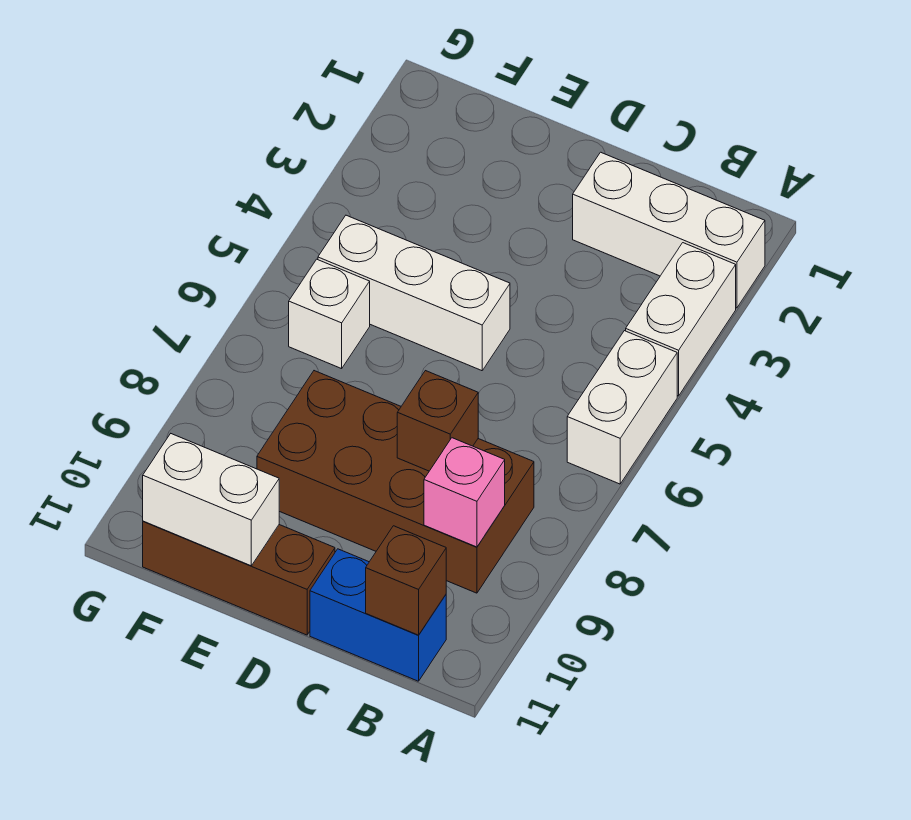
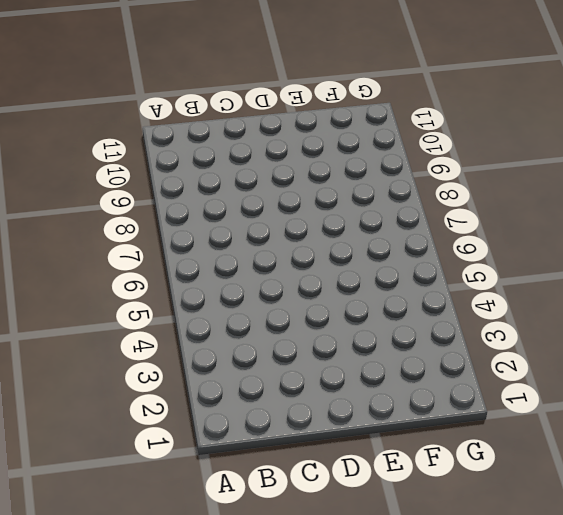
none -> white 1x3 brick [573,152,765,308]
none -> white 1x2 brick [626,243,736,396]
none -> white 1x2 brick [567,331,677,484]

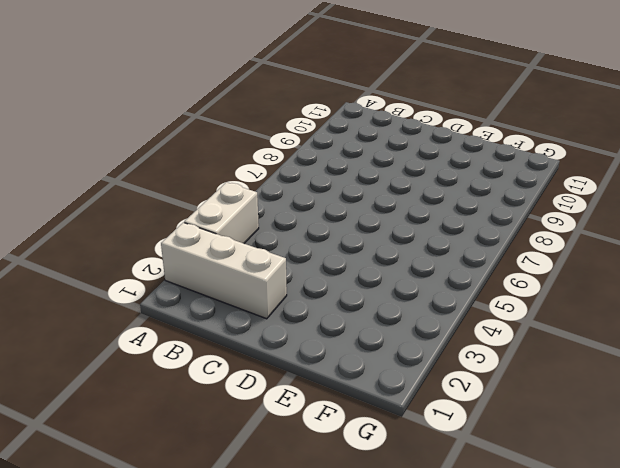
none -> white 1x2 brick [567,331,677,484]
none -> brown 2x4 brick [257,371,534,593]
none -> blue 1x2 brick [310,549,446,681]

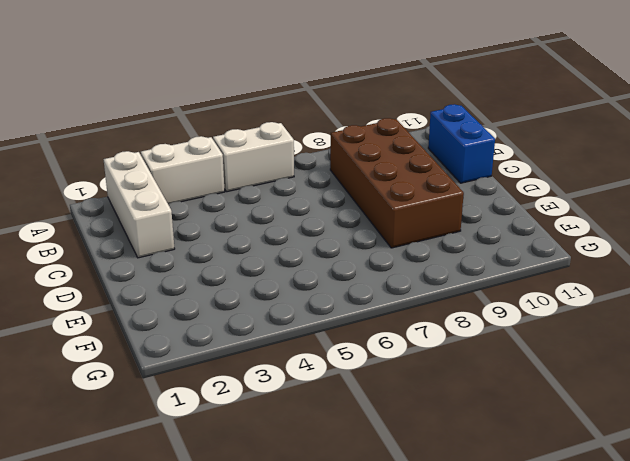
none -> white 1x3 brick [318,215,510,371]
none -> brown 1x3 brick [143,521,335,635]
none -> white 1x1 brick [289,259,370,369]

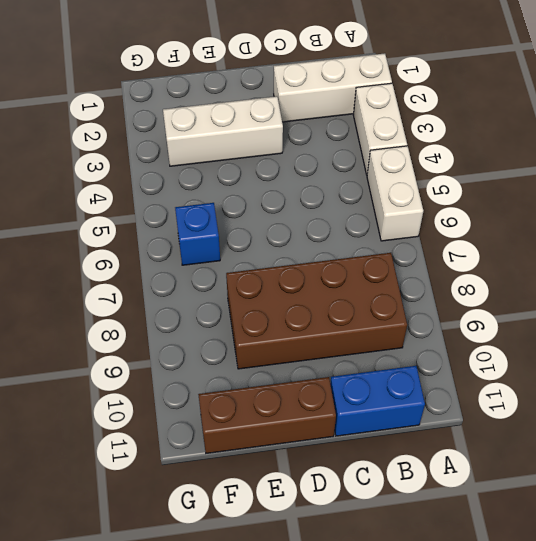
white 1x3 brick [163,96,283,166] -> white 1x3 brick moved to [318,215,510,371]
blue 1x1 brick [175,203,220,265] -> white 1x1 brick [289,259,370,369]
none -> pink 1x1 brick [424,438,505,547]
none -> brown 1x1 brick [366,526,446,635]
none -> brown 1x1 brick [397,371,478,471]

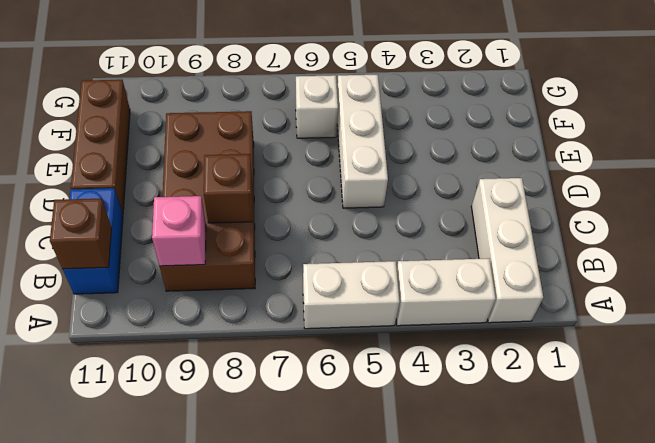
none -> white 1x2 brick [143,434,279,566]

